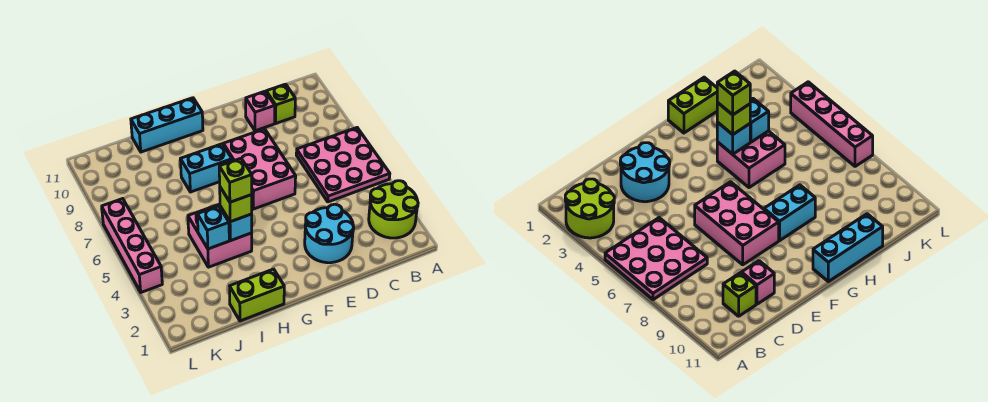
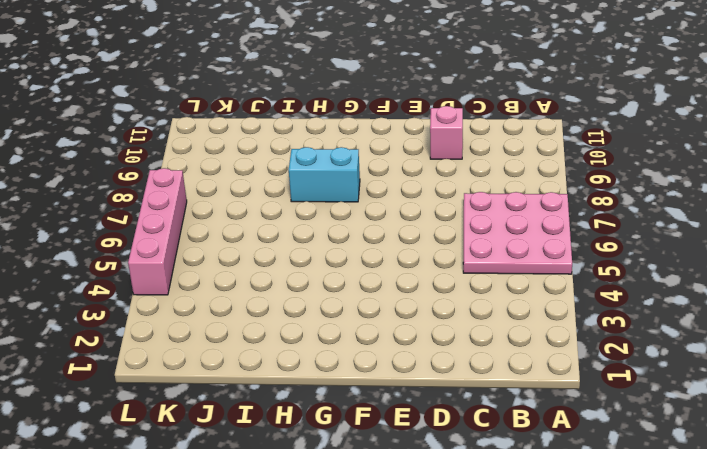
none -> lime 2x2 round brick [369,181,418,238]
none -> lime 1x1 brick [266,84,295,123]
none -> cyan 2x2 round brick [305,204,354,263]

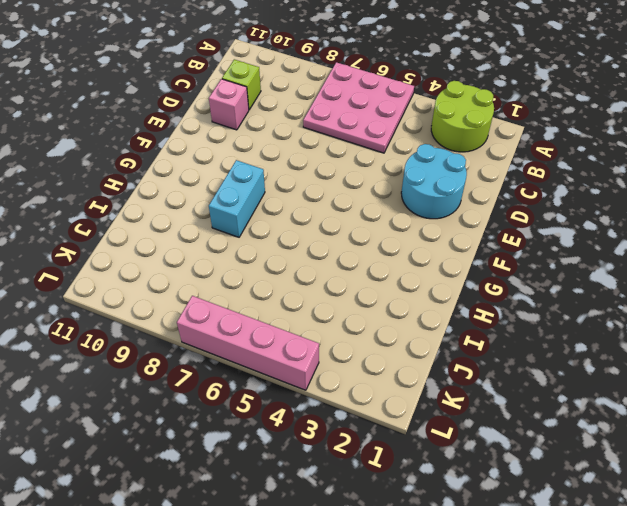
none -> pink 2x3 brick [223,129,296,209]
none -> cyan 1x3 brick [131,98,203,152]
none -> lime 1x2 brick [230,269,284,321]

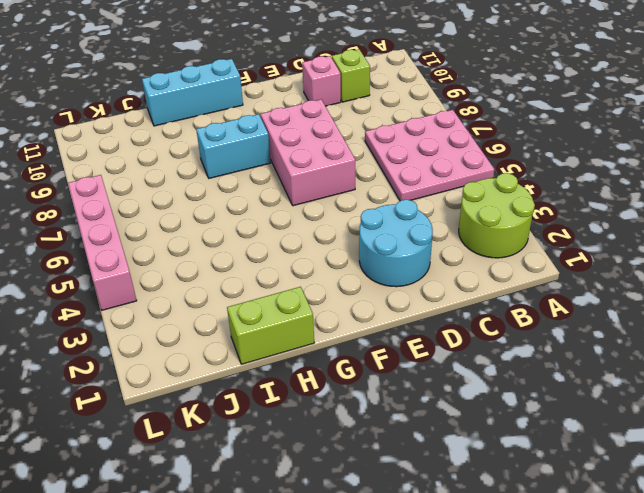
none -> pink 2x2 brick [188,204,252,267]
none -> cyan 1x1 brick [220,206,252,241]
none -> cyan 1x1 brick [197,206,229,249]

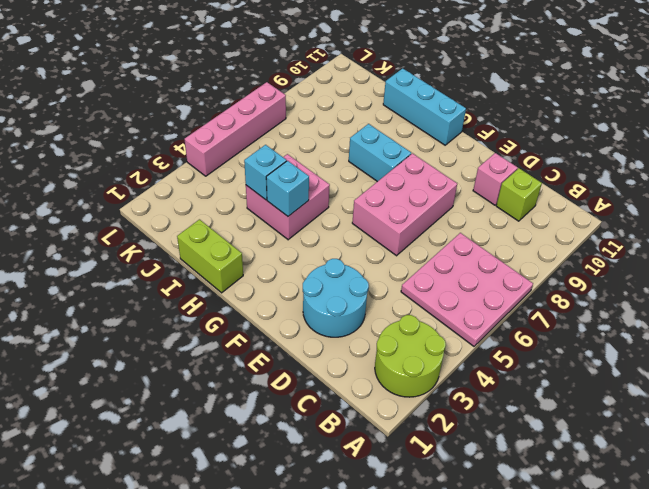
none -> lime 1x1 brick [220,187,252,222]
none -> lime 1x1 brick [219,158,252,202]

